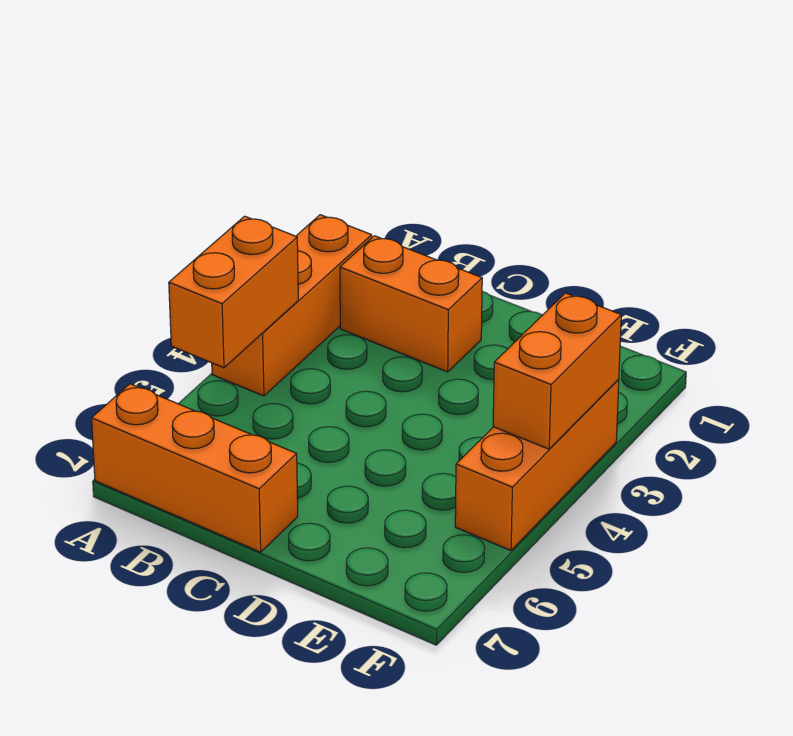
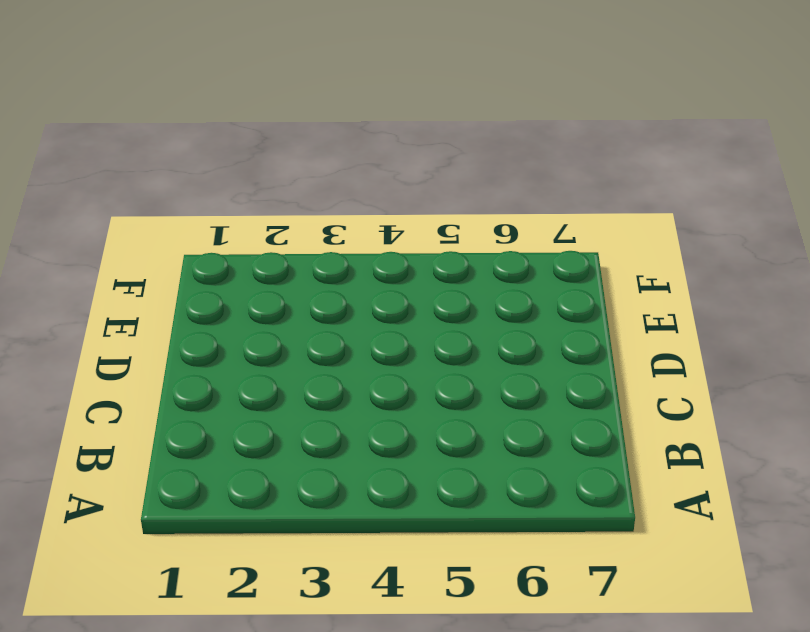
none -> orange 1x3 brick [212,215,372,396]
none -> orange 1x3 brick [92,384,298,552]

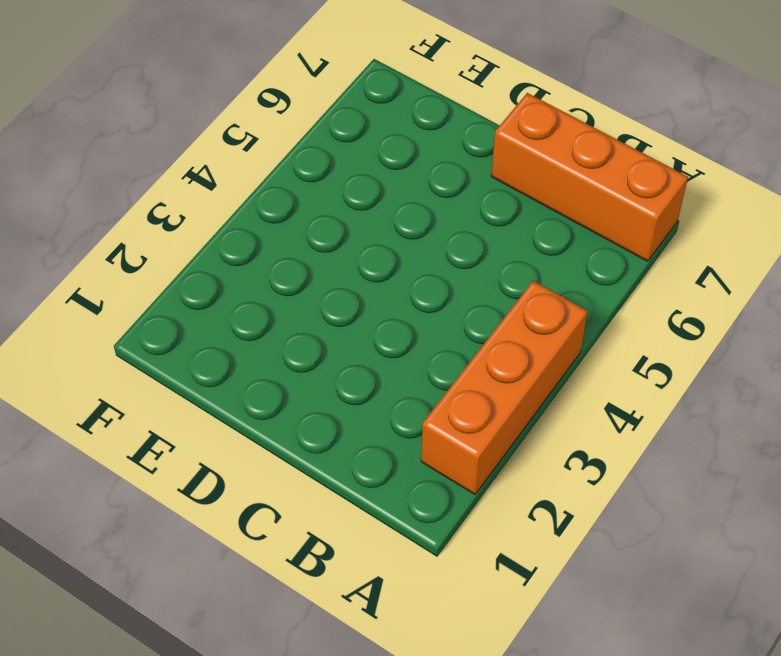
none -> orange 1x2 brick [340,236,482,372]
none -> orange 1x3 brick [455,379,619,550]

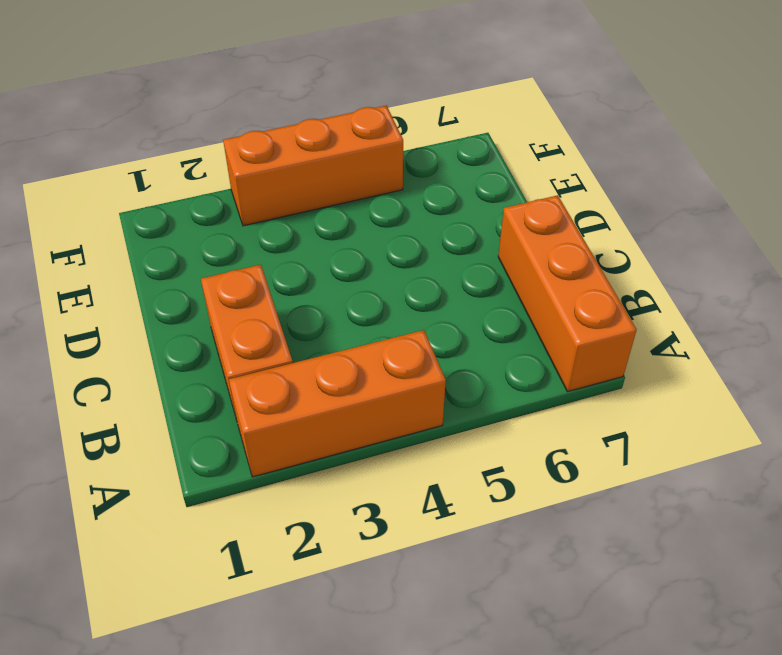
none -> orange 1x2 brick [169,216,298,368]
none -> orange 1x2 brick [493,293,621,449]

